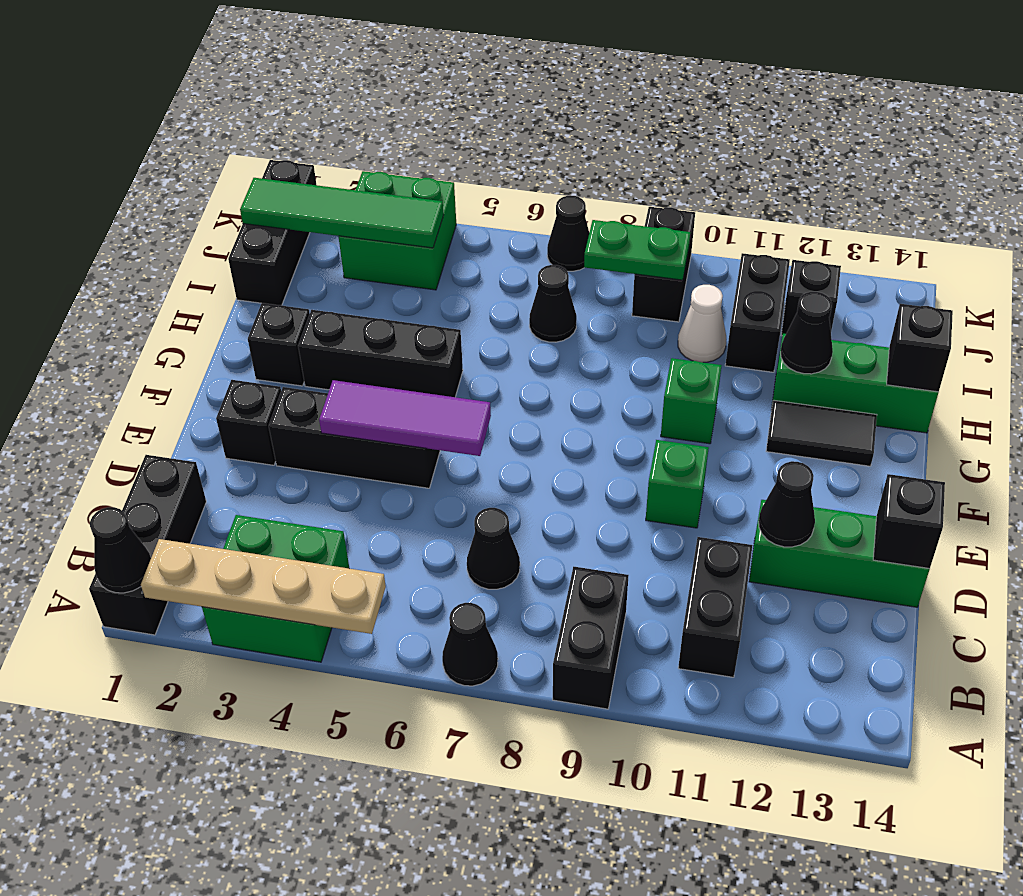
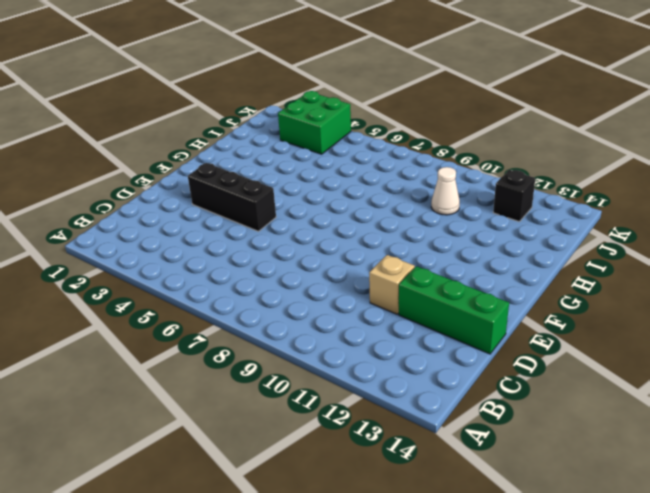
tan 1x1 brick [369,255,415,314] -> none
none -> black 1x3 brick [89,455,206,635]
none -> green 2x2 brick [202,515,349,662]
none -> black 1x1 cone [442,603,498,686]
none -> black 1x2 brick [553,567,629,709]

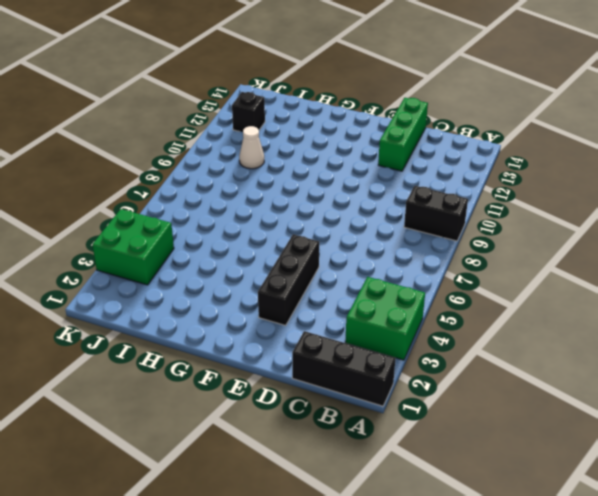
none -> black 1x1 cone [442,603,498,686]
none -> black 1x2 brick [678,537,753,677]
none -> black 1x1 cone [467,508,520,589]
none -> black 1x1 brick [216,380,281,465]

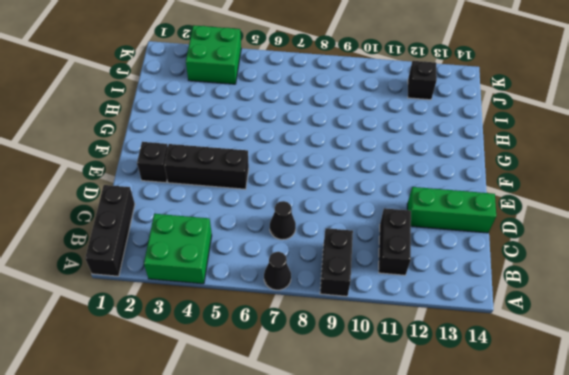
none -> green 1x1 brick [646,440,709,528]
none -> black 1x1 brick [248,303,310,386]
none -> black 1x3 brick [298,310,463,397]
none -> green 1x1 brick [661,358,722,444]

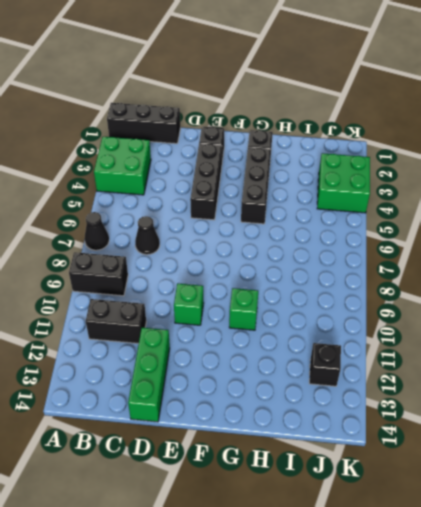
none -> black 1x2 tile [766,400,877,466]
none -> green 1x3 brick [772,334,938,433]
none -> black 1x3 brick [228,160,316,305]
none -> black 1x1 cone [529,265,577,342]

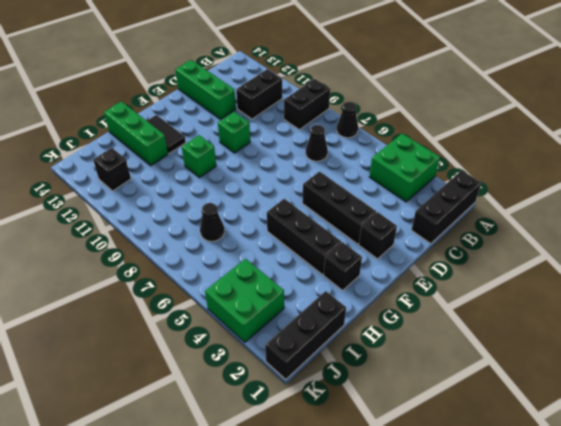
none -> white 1x1 cone [678,285,726,362]
none -> black 1x2 brick [725,253,790,372]
none -> black 1x2 brick [632,207,695,322]
none -> black 1x1 cone [547,196,589,271]

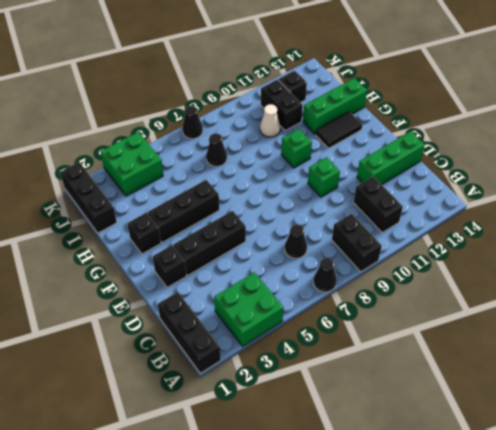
none -> black 1x2 brick [632,207,695,322]
none -> black 1x1 cone [90,507,151,593]
none -> tan 1x4 plate [141,539,386,634]
none -> black 1x1 cone [759,461,815,547]

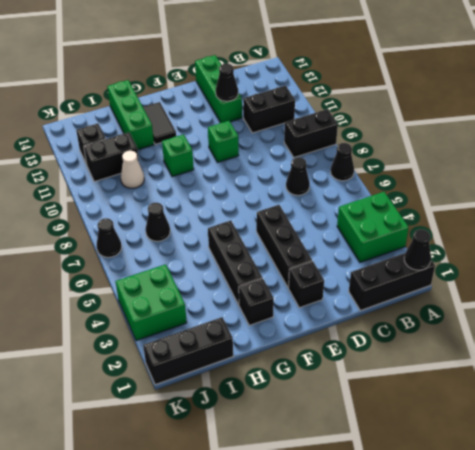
none -> black 1x2 brick [632,207,695,322]
none -> tan 1x4 plate [141,539,386,634]
none -> black 1x1 brick [873,474,945,569]
none -> purple 1x3 tile [319,380,491,456]

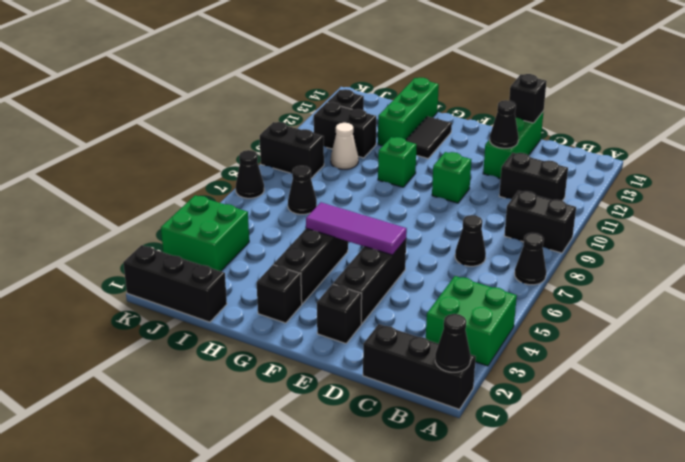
purple 1x3 tile [306,202,407,255] -> purple 1x3 tile turned to [319,380,491,456]
none -> tan 1x4 plate [141,539,386,634]
none -> black 1x1 cone [781,292,833,374]
none -> black 1x1 brick [887,304,953,392]
none -> green 1x4 tile [240,178,444,248]

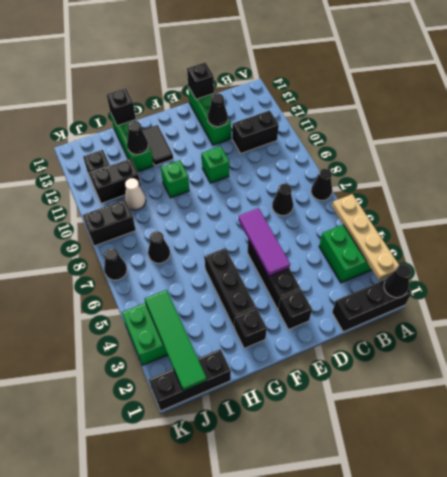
none -> black 1x2 brick [553,567,629,709]
none -> green 1x2 plate [584,220,690,280]

